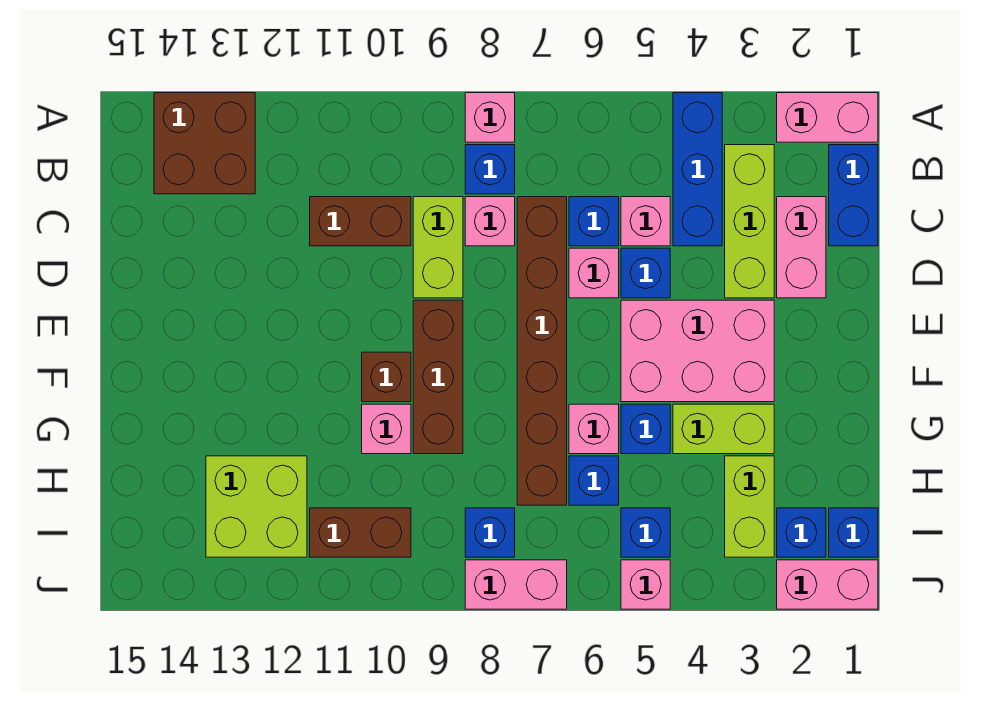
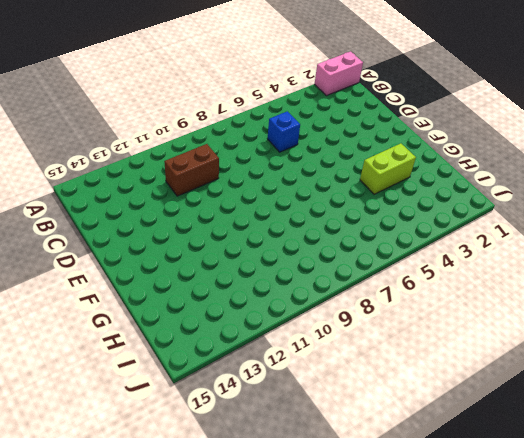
none -> blue 1x3 brick [673,93,722,246]
none -> pink 1x1 brick [465,93,515,142]
none -> brown 2x2 brick [154,93,255,194]
none -> blue 1x2 brick [829,145,878,246]

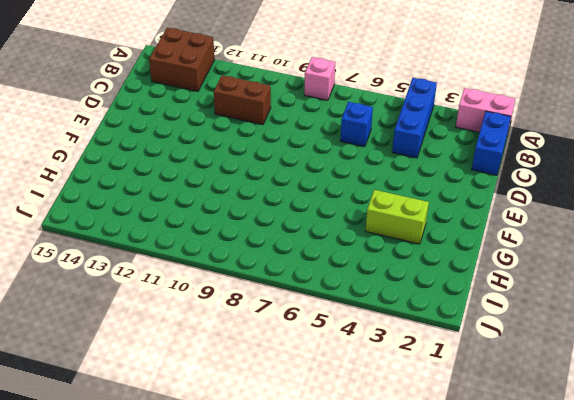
none -> lime 1x3 brick [725,145,774,298]
none -> blue 1x1 brick [465,145,515,194]
none -> pink 1x2 brick [777,197,826,298]
none -> pink 1x1 brick [621,197,670,246]

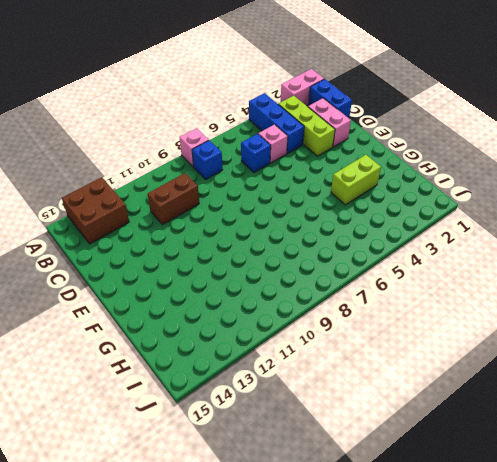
none -> brown 1x6 brick [517,197,567,505]
none -> pink 1x1 brick [465,197,515,246]
none -> lime 1x2 brick [413,197,463,298]
none -> blue 1x1 brick [621,248,670,298]

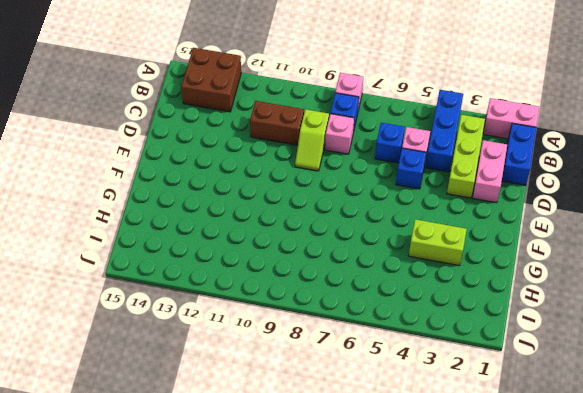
lime 1x2 slope [295,109,329,171] -> lime 1x2 brick [413,197,463,298]
none -> brown 1x6 brick [517,197,567,505]
none -> pink 1x1 brick [569,248,619,298]
none -> pink 2x3 brick [621,300,774,402]
none -> brown 1x3 brick [413,300,463,454]

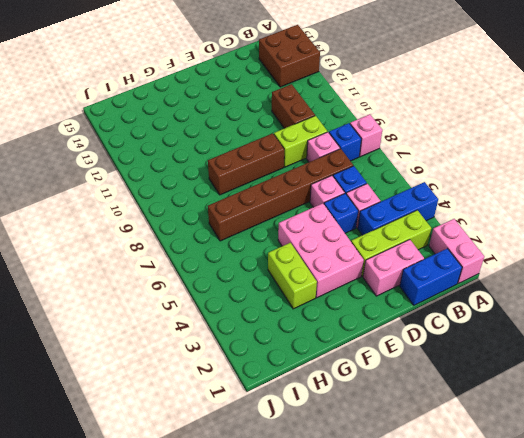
none -> brown 1x1 brick [362,352,411,402]
none -> blue 1x1 brick [621,404,670,454]
none -> pink 1x1 brick [569,404,619,454]
none -> pink 1x1 brick [362,404,411,454]

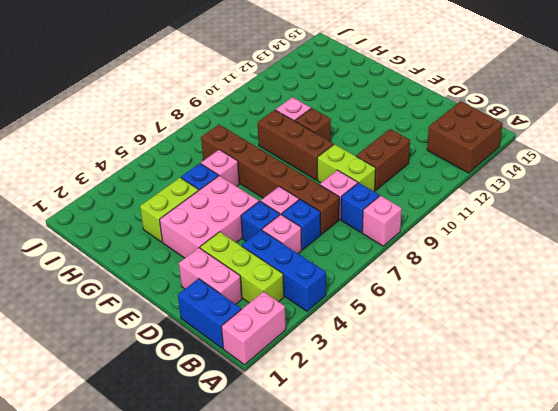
none -> lime 1x2 brick [725,456,774,557]
none -> blue 1x1 brick [569,456,619,505]
none -> lime 2x2 brick [206,456,307,557]
none -> blue 1x1 brick [829,508,878,557]

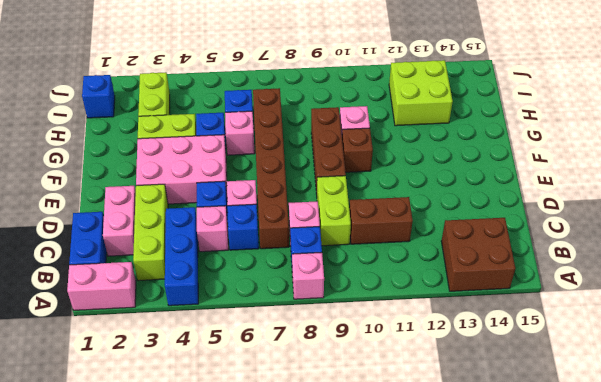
none -> blue 1x1 brick [777,508,826,557]
none -> blue 1x1 brick [621,508,670,557]
none -> blue 1x1 brick [465,508,515,557]
none -> brown 1x2 brick [310,508,411,557]

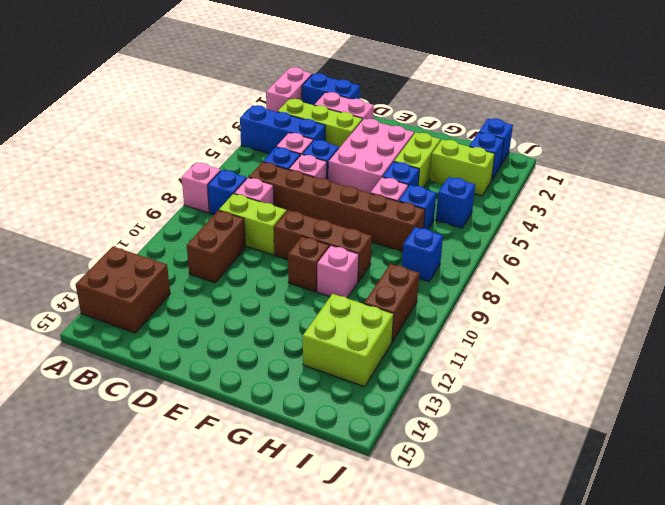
none -> pink 1x2 brick [777,560,878,609]
none -> pink 1x1 brick [621,560,670,609]
none -> pink 1x2 brick [465,560,567,609]

